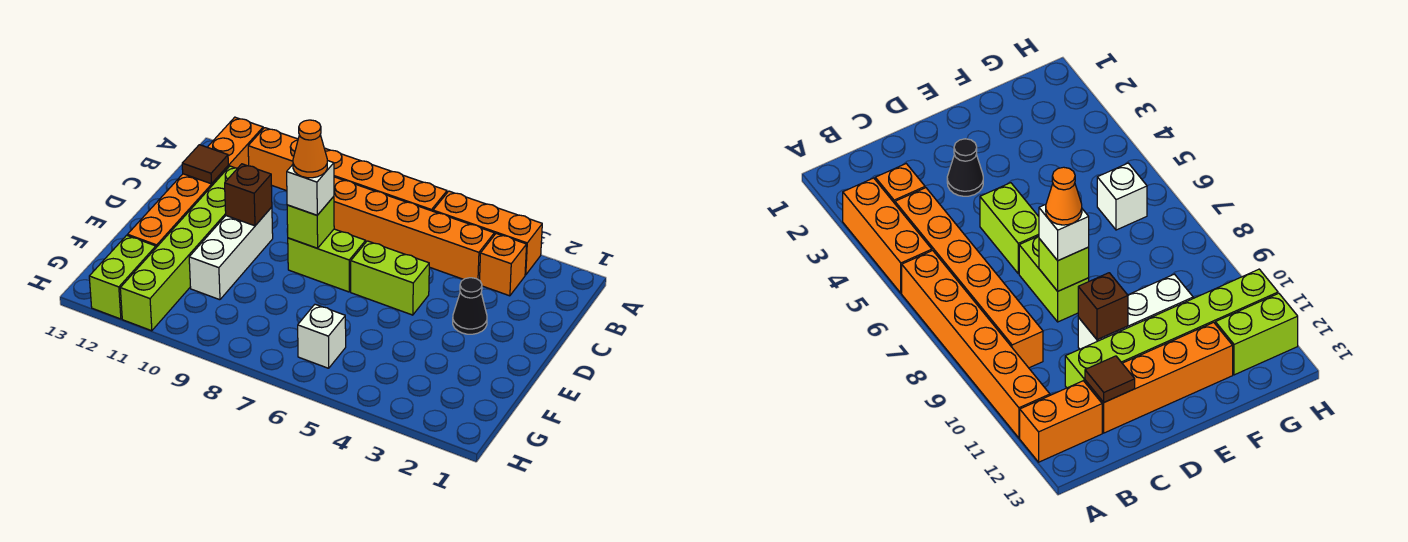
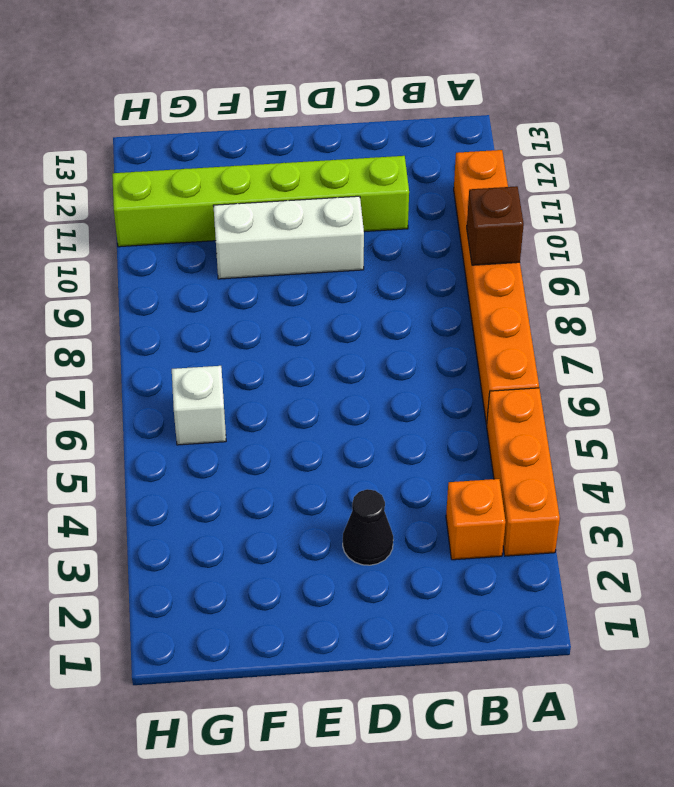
brown 1x1 brick [467,186,524,265] -> brown 1x1 brick moved to [225,164,272,226]
none -> orange 1x2 brick [208,117,263,168]
none -> orange 1x6 brick [334,177,494,280]
none -> orange 1x4 brick [128,166,228,247]

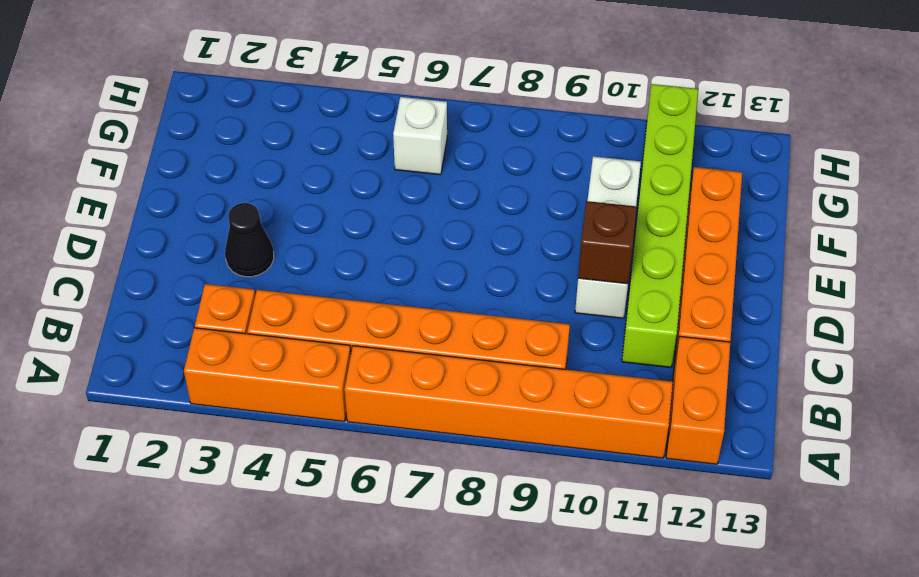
none -> lime 1x2 brick [351,241,429,315]
none -> lime 1x2 brick [288,229,366,292]
none -> lime 1x2 brick [89,235,156,319]

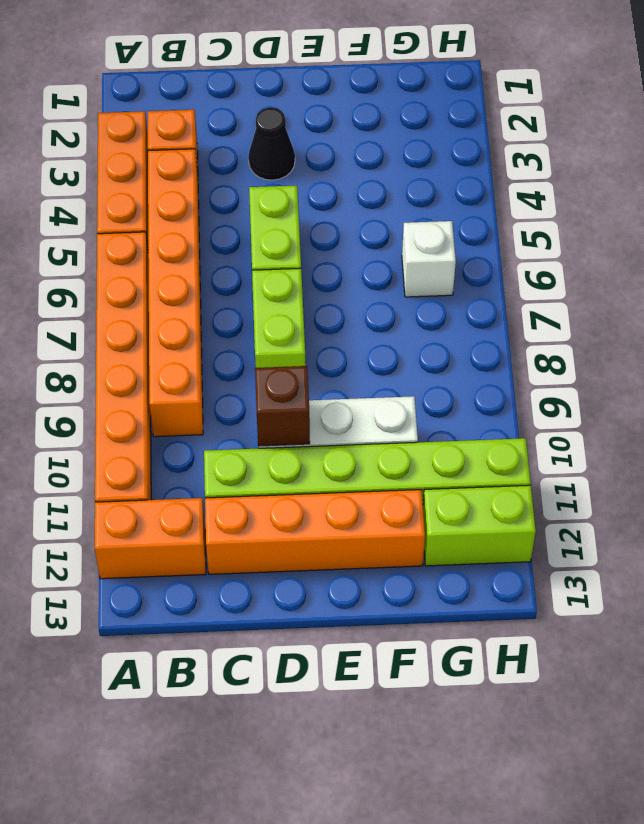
none -> brown 1x1 tile [182,145,228,184]
none -> lime 1x1 brick [287,197,334,248]
none -> white 1x1 brick [287,160,334,215]

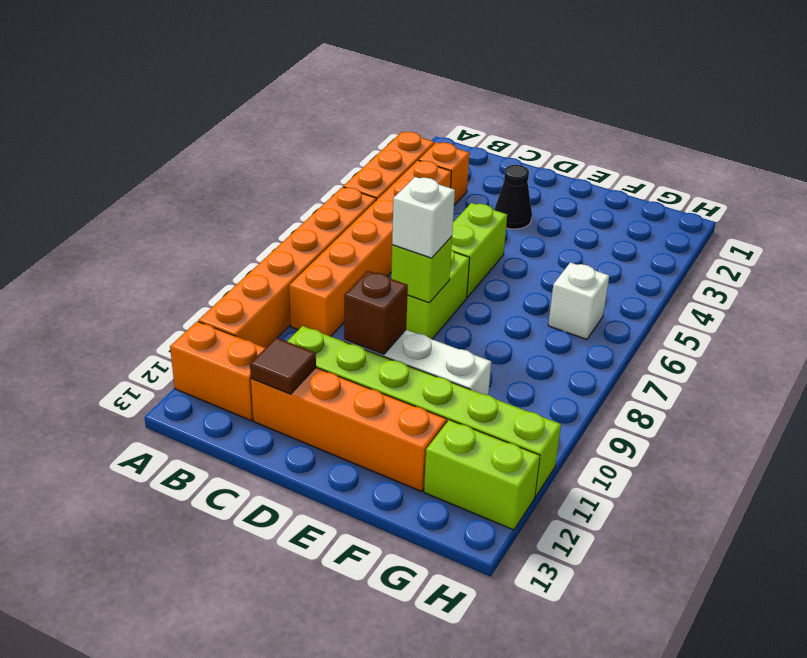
none -> orange 1x1 cone [293,120,327,178]

